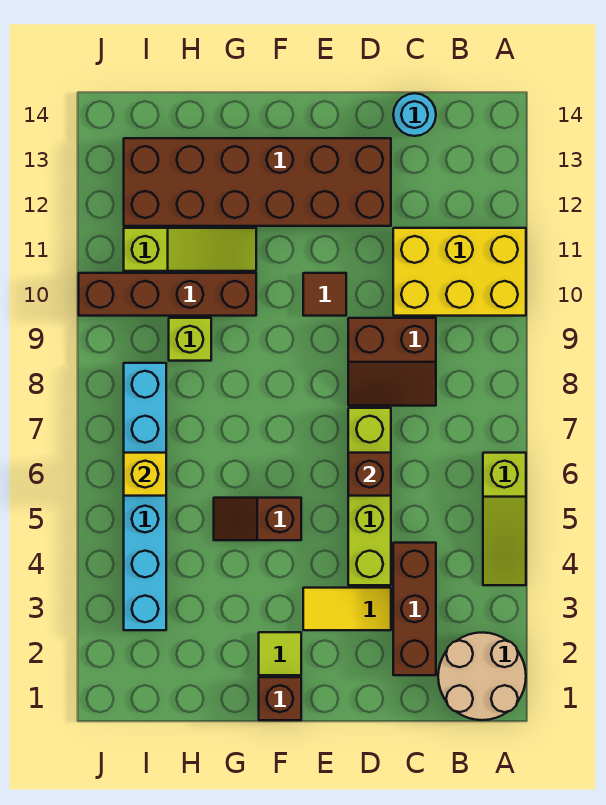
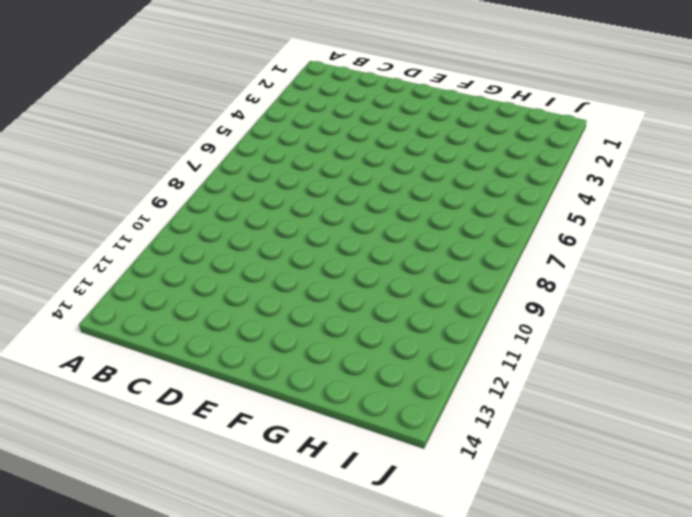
none -> tan 2x2 round brick [438,633,526,720]
none -> lime 1x3 slope [483,453,526,585]
none -> yellow 2x3 brick [393,228,526,316]

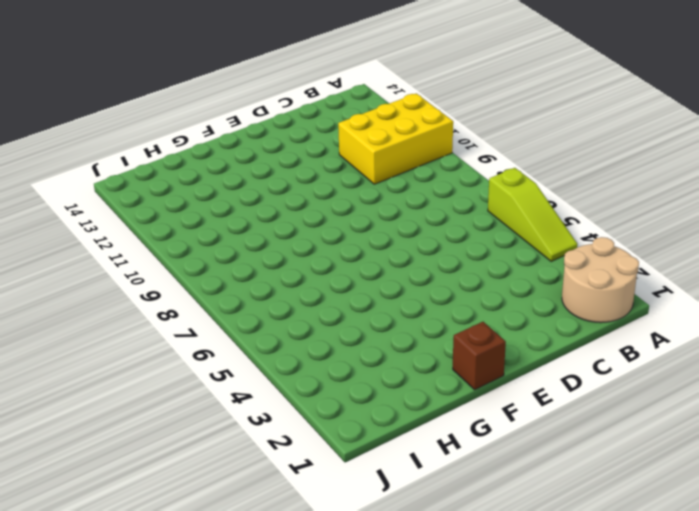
none -> brown 1x3 brick [393,543,436,675]
none -> brown 2x2 slope [348,318,436,406]
none -> cyan 1x1 round brick [393,93,436,136]

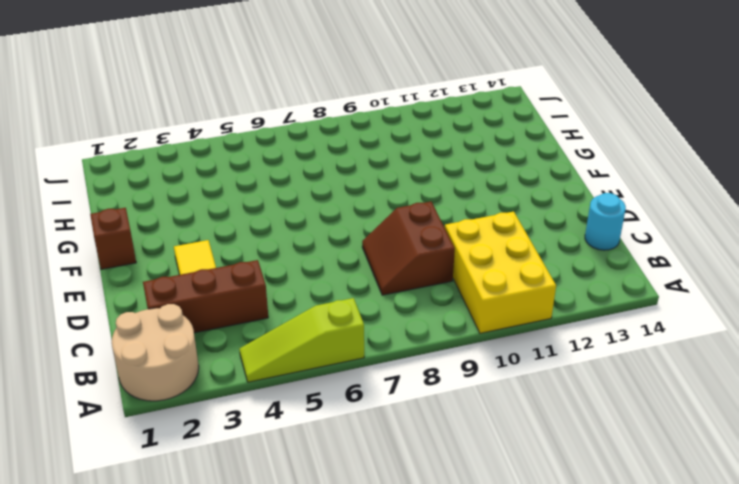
none -> lime 1x4 brick [348,408,391,585]
none -> brown 2x6 brick [124,138,391,226]
none -> brown 1x1 tile [303,273,346,316]

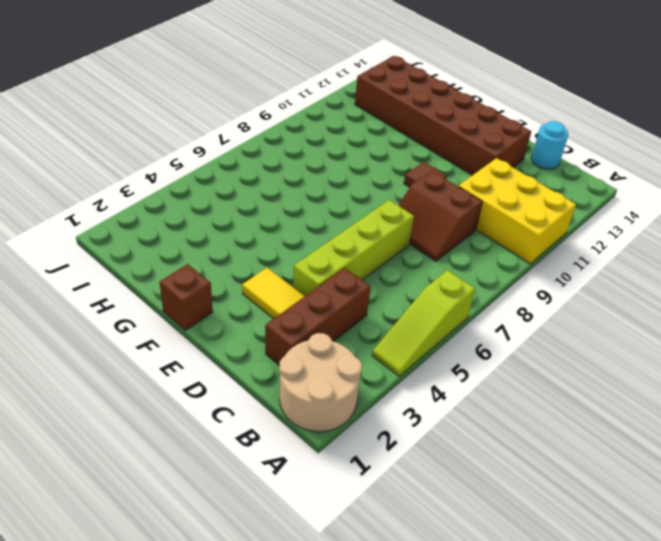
none -> lime 1x1 tile [259,632,301,675]
none -> brown 1x2 slope [214,498,301,540]
none -> brown 1x4 brick [79,273,256,316]

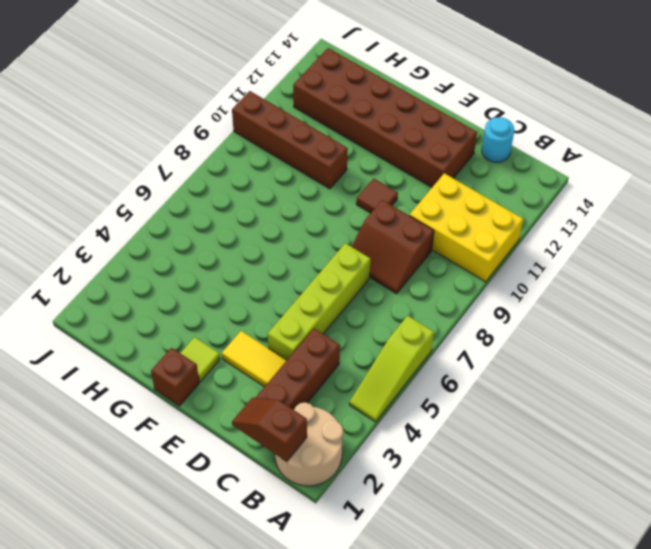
brown 1x2 slope [232,398,307,462] -> brown 1x2 slope moved to [214,498,301,540]
none -> lime 1x3 slope [124,228,256,271]
none -> lime 1x1 brick [169,318,211,361]
none -> cyan 1x6 brick [124,363,166,630]

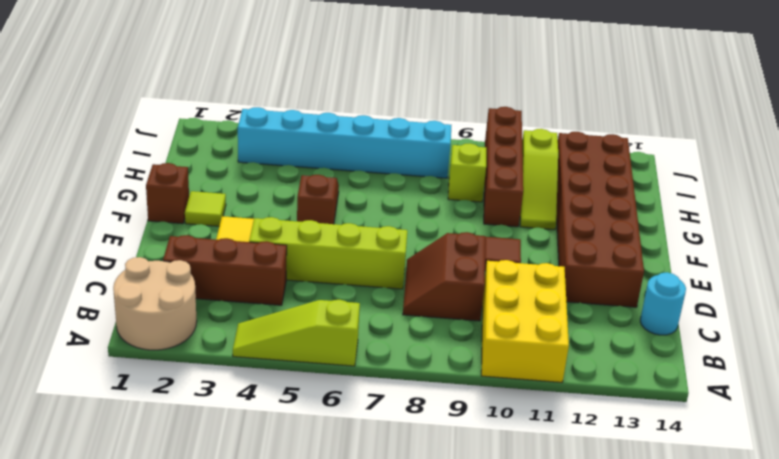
none -> brown 1x1 brick [348,453,391,496]
none -> yellow 1x1 brick [124,453,166,496]

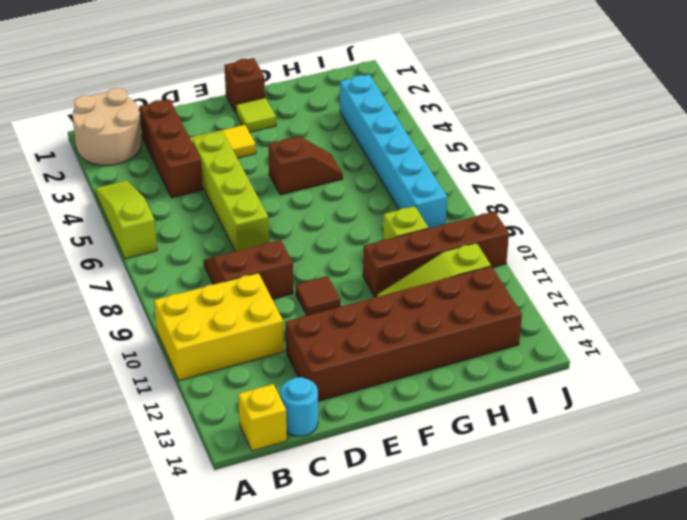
yellow 1x1 brick [238,384,287,451] -> yellow 1x1 brick moved to [124,453,166,496]
none -> brown 1x1 brick [348,453,391,496]

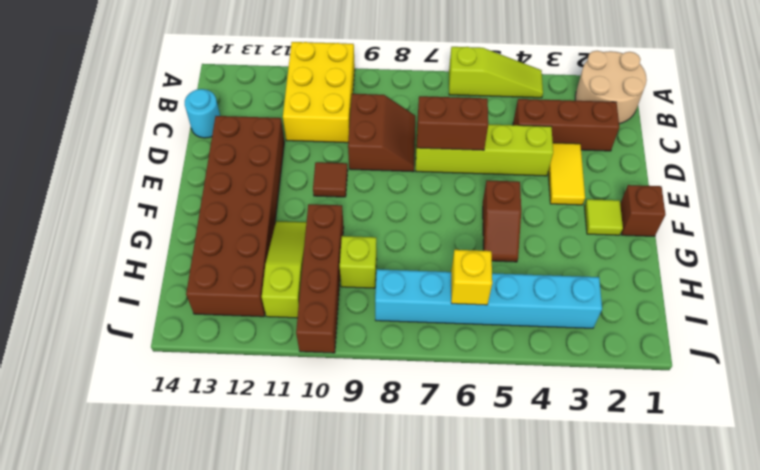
brown 1x2 brick [417,96,488,150] -> brown 1x1 brick [348,453,391,496]

